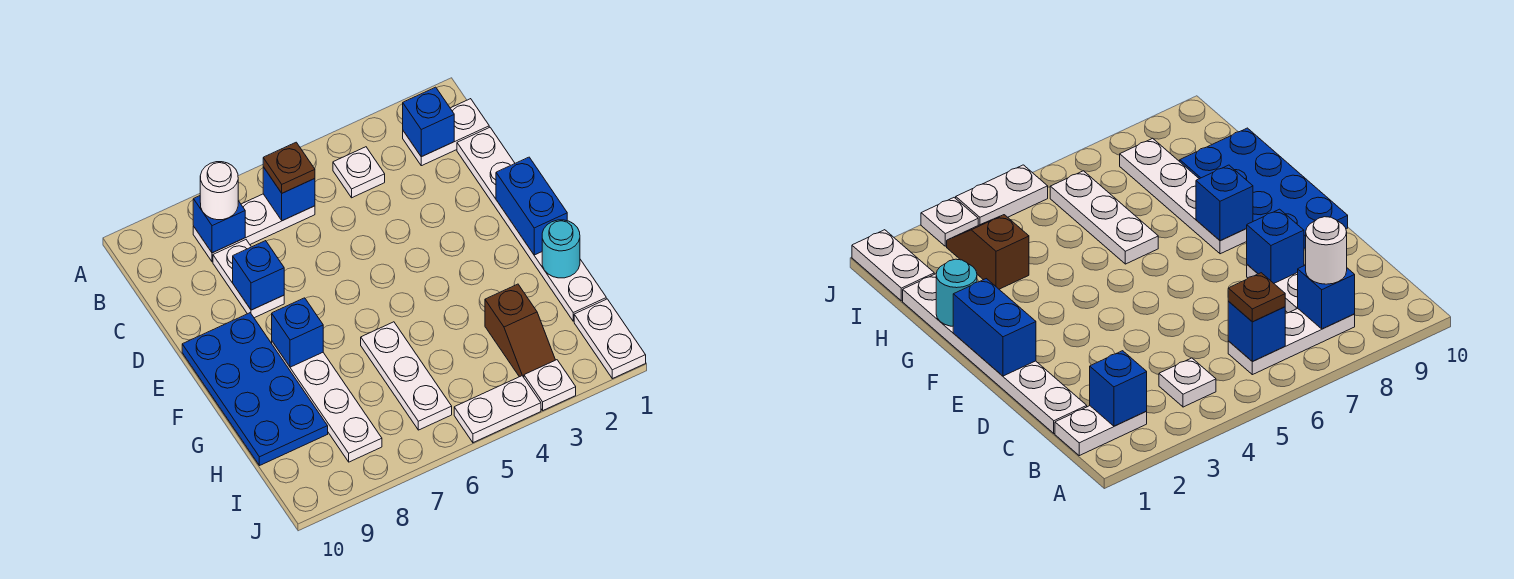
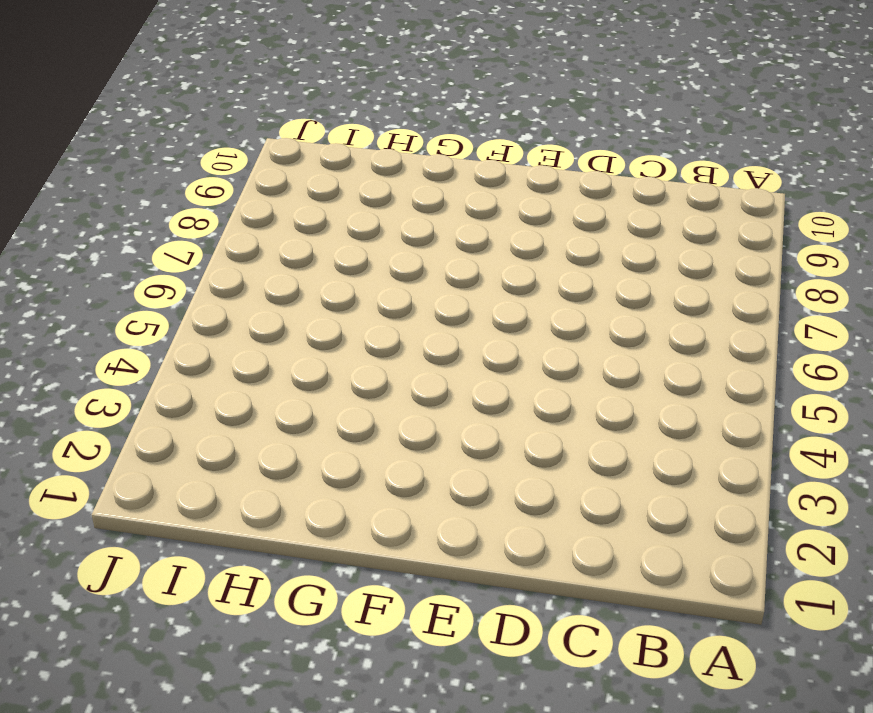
none -> white 1x2 plate [403,99,489,166]
none -> white 1x1 plate [333,147,385,198]
none -> white 1x3 plate [193,194,315,262]

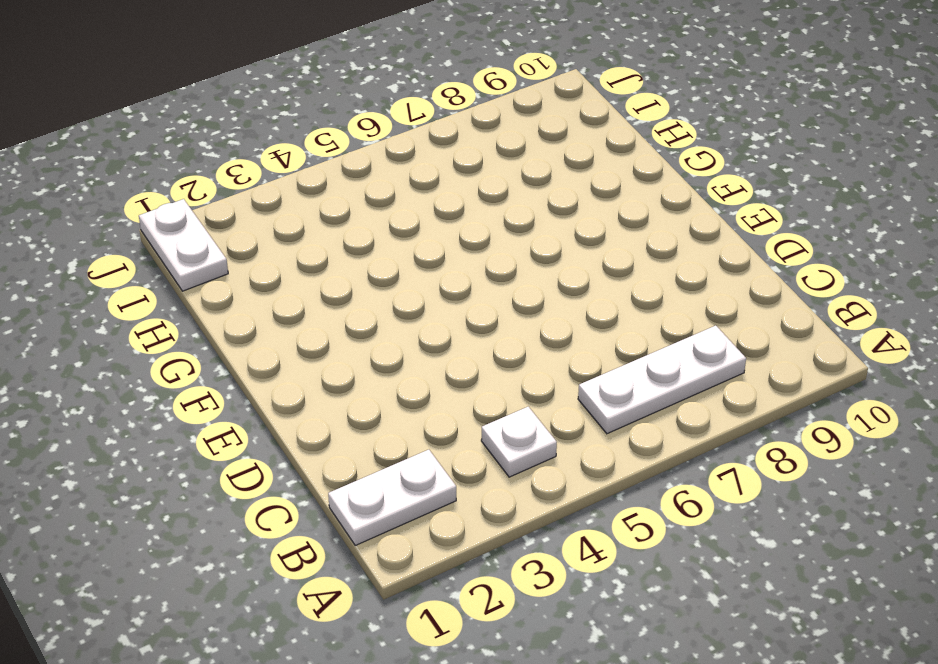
none -> white 1x6 plate [457,127,606,321]
none -> white 1x2 plate [213,240,284,318]
none -> blue 2x4 plate [182,313,328,466]

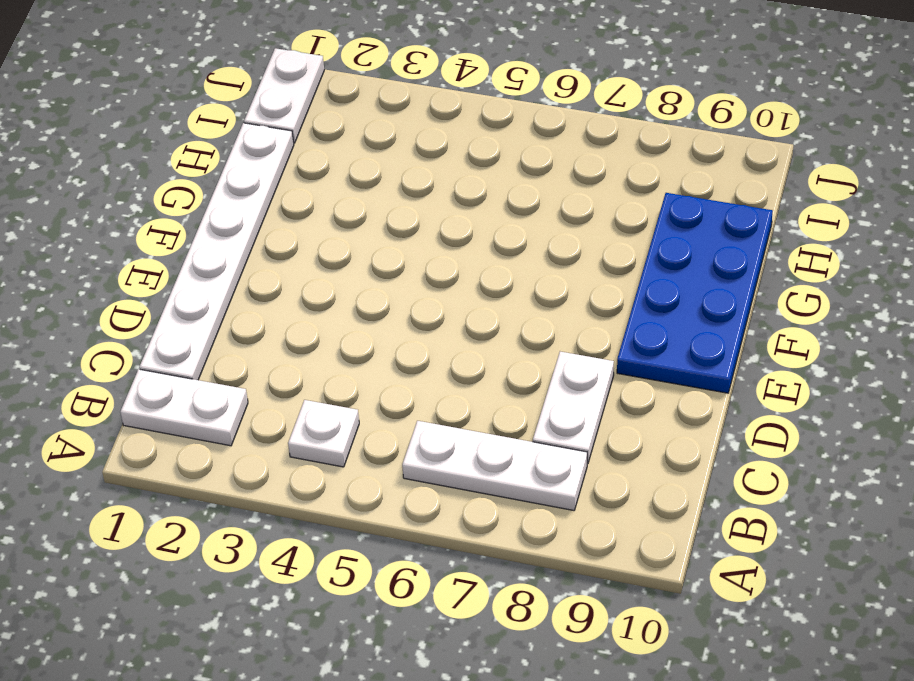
none -> white 1x4 plate [272,342,382,462]
none -> white 1x3 plate [361,322,452,430]
none -> brown 1x2 slope [485,284,555,377]

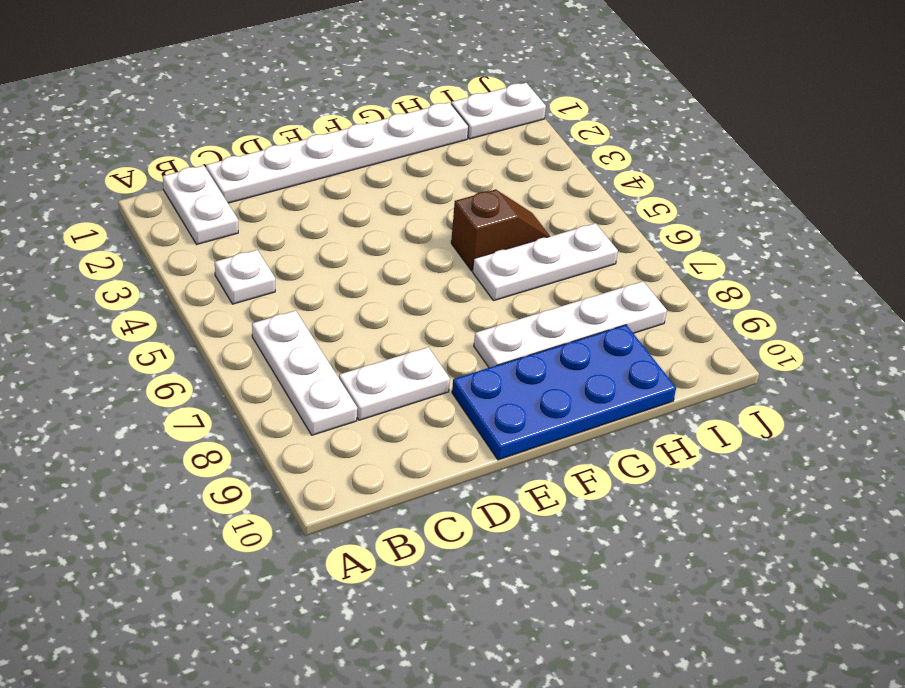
brown 1x2 slope [451,189,550,271] -> brown 1x2 slope moved to [485,284,555,377]
none -> white 1x1 plate [524,360,576,410]
none -> white 1x2 plate [454,376,541,443]
none -> blue 1x1 brick [403,87,454,157]

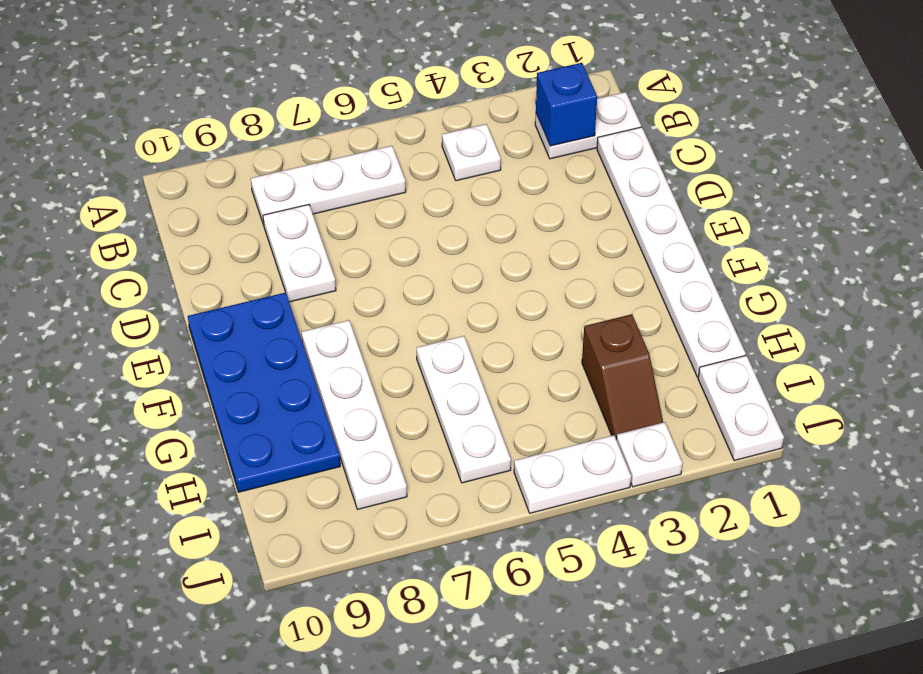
none -> blue 1x1 brick [263,167,315,221]
none -> blue 1x1 brick [193,196,245,253]
none -> blue 1x1 brick [233,241,284,310]

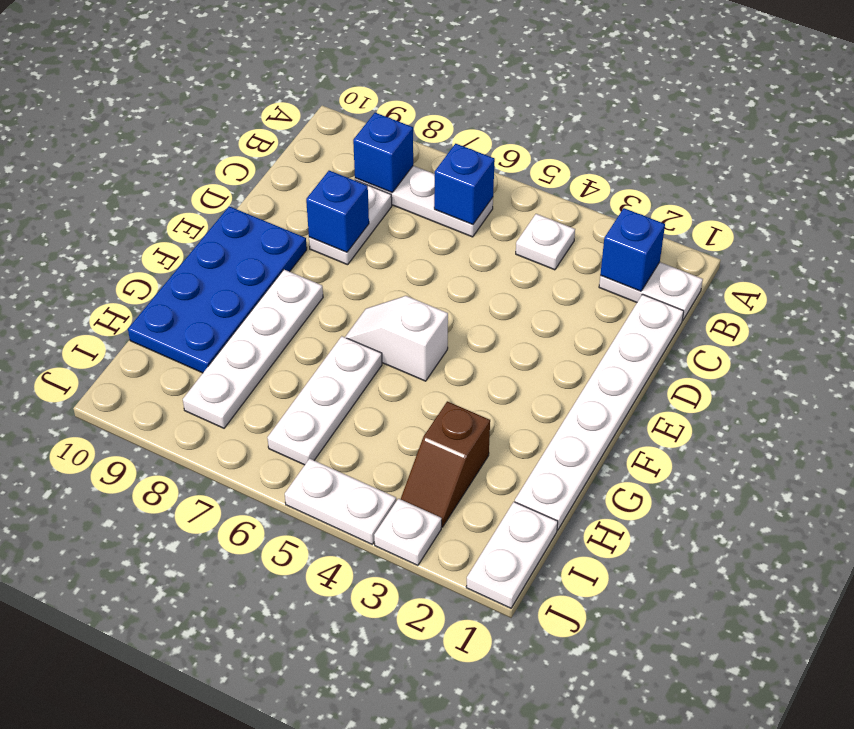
white 1x2 slope [345,296,448,381] -> none
none -> blue 1x2 brick [496,157,567,255]
none -> blue 1x1 brick [272,298,323,367]
none -> cyan 1x1 round brick [542,220,580,278]

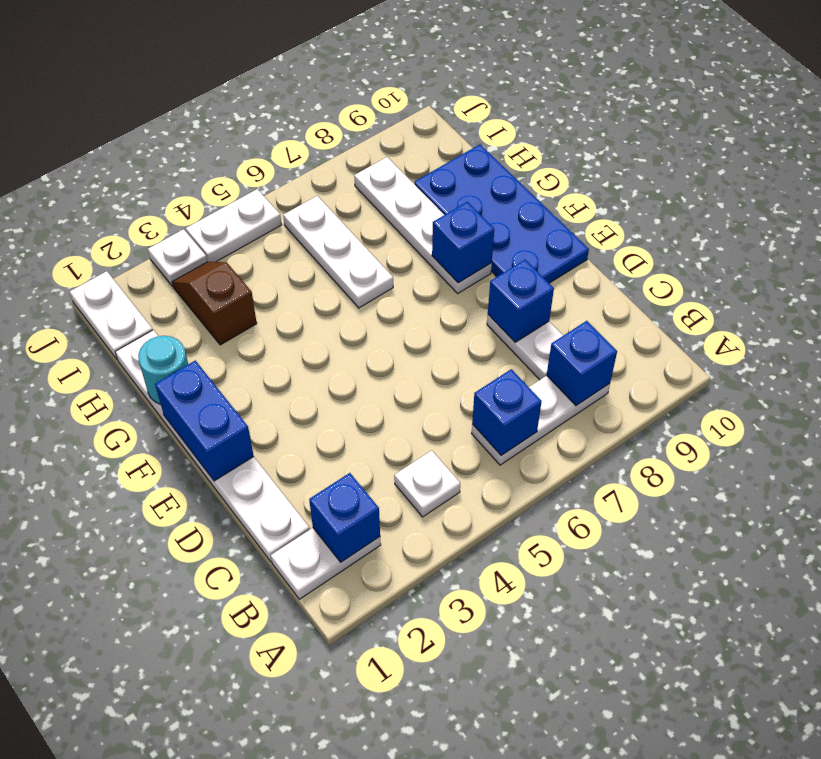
none -> brown 1x1 plate [263,142,315,193]
none -> white 1x1 round brick [200,162,238,220]

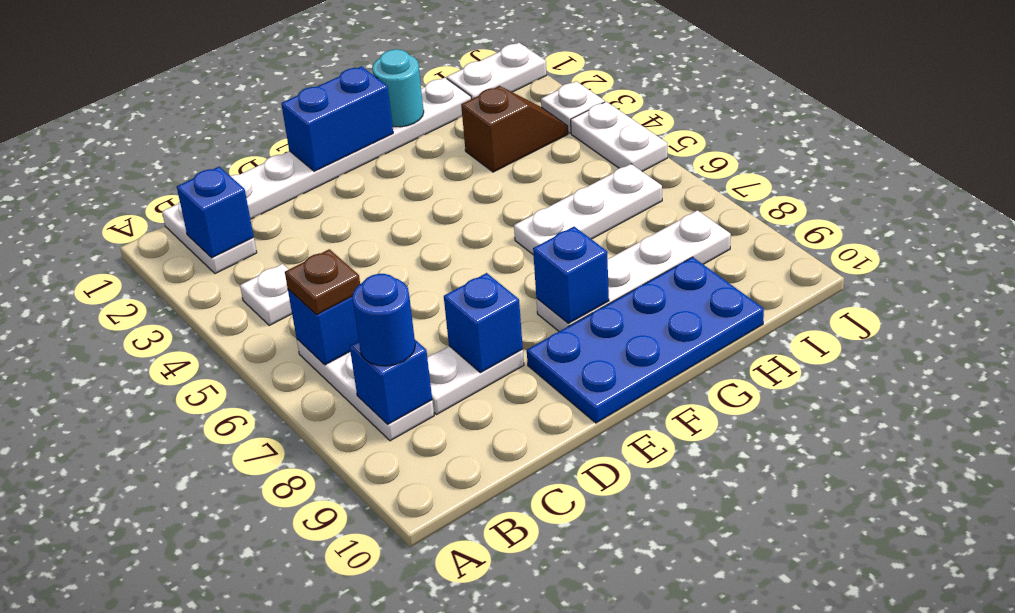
blue 1x1 round brick [352,274,415,366] -> white 1x1 round brick [200,162,238,220]

